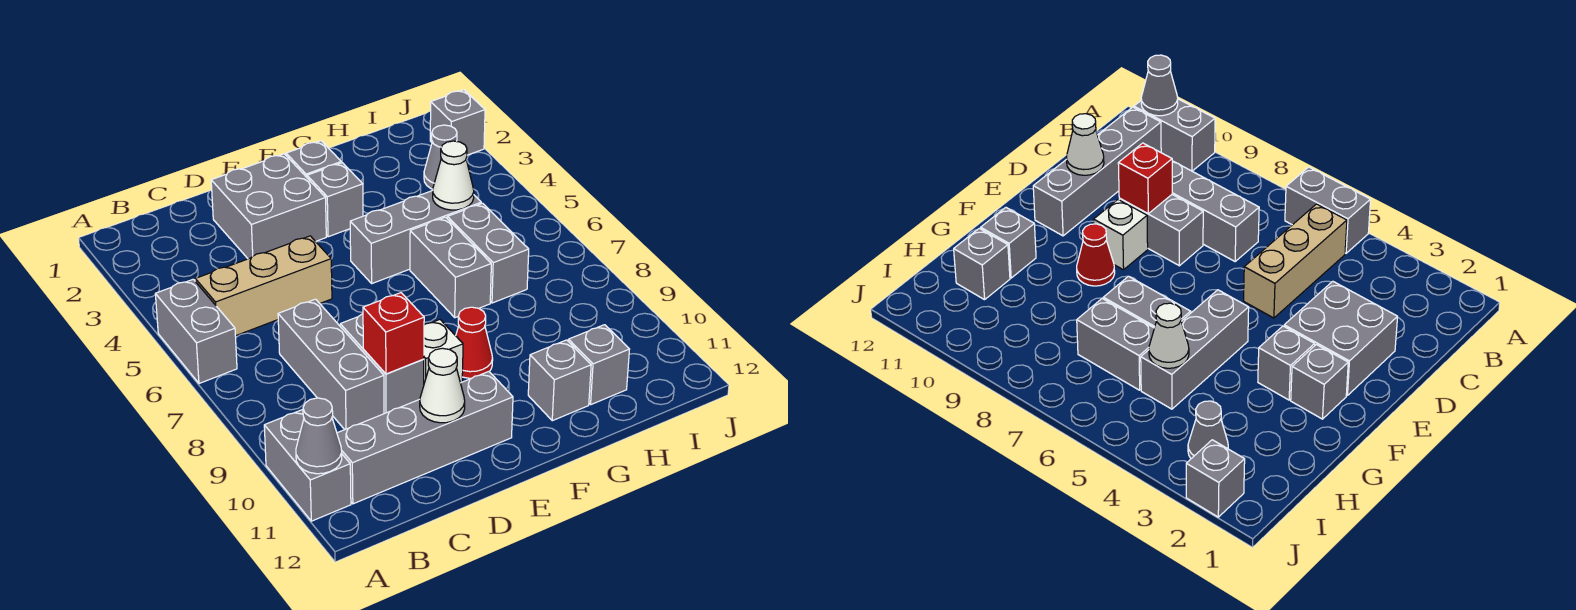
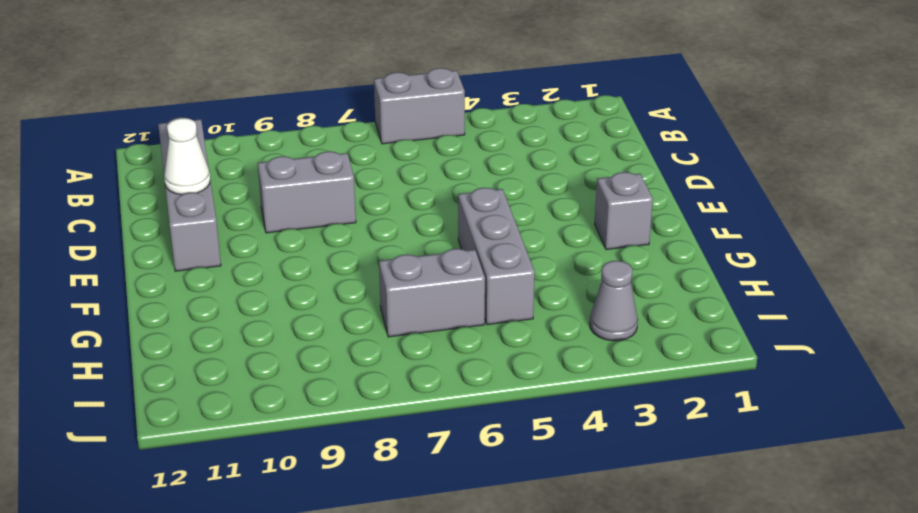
none -> grey 1x2 brick [264,410,351,521]
none -> tan 1x3 brick [195,236,332,336]
none -> grey 1x3 brick [278,299,384,430]

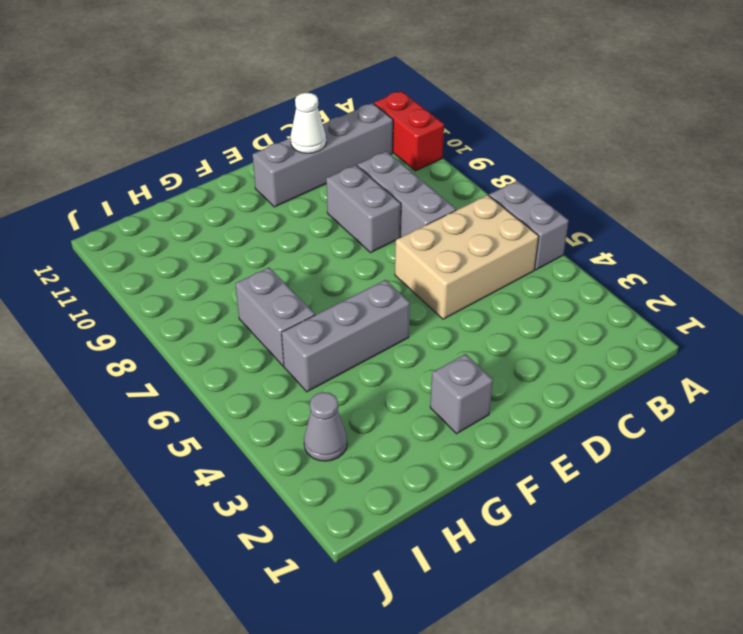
red 1x2 brick [374,91,444,171] -> grey 1x2 brick [264,410,351,521]
tan 2x3 brick [395,195,539,319] -> tan 1x3 brick [195,236,332,336]
none -> grey 2x2 brick [211,154,326,259]
none -> white 1x1 brick [424,320,463,383]
none -> grey 1x1 brick [307,163,363,237]

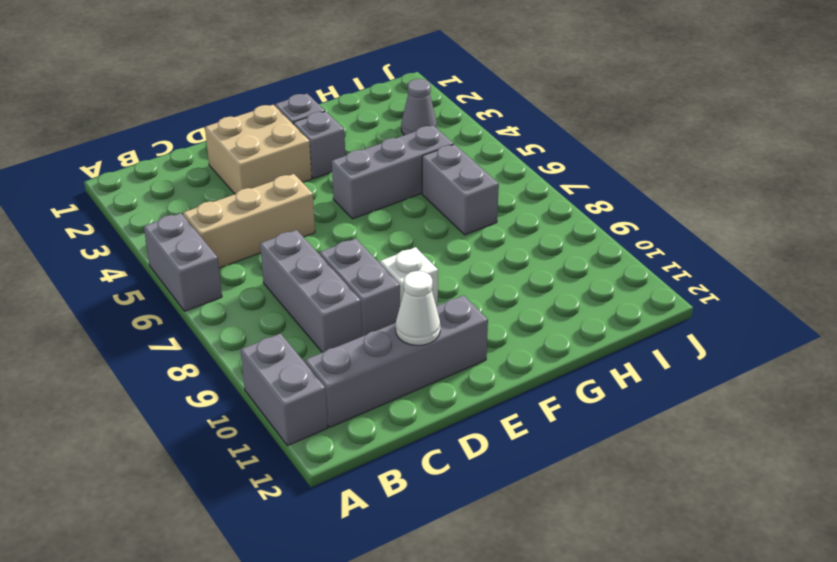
tan 2x2 brick [205,105,312,194] -> grey 2x2 brick [211,154,326,259]
none -> red 1x1 cone [456,307,493,378]
none -> grey 1x2 brick [410,217,491,318]
none -> grey 1x1 brick [528,340,591,421]

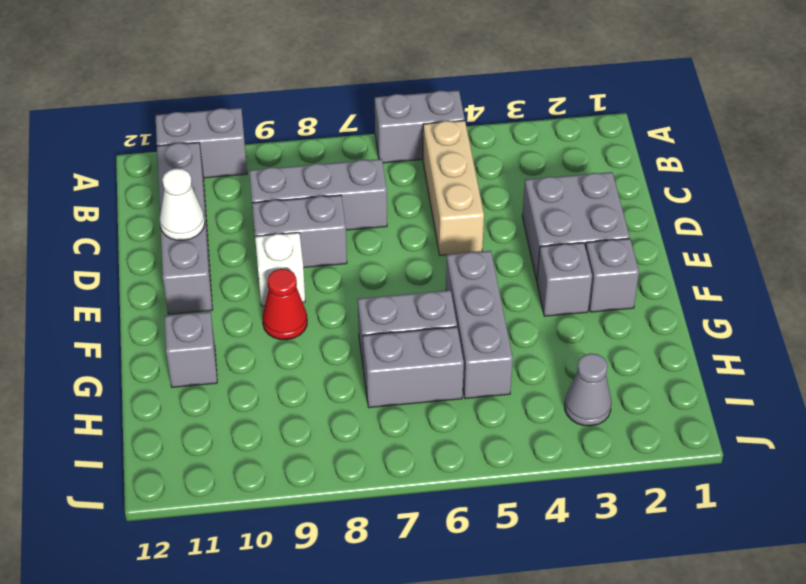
none -> grey 1x1 brick [568,325,630,404]
none -> grey 1x1 brick [430,90,485,155]
none -> grey 1x1 cone [296,398,342,474]

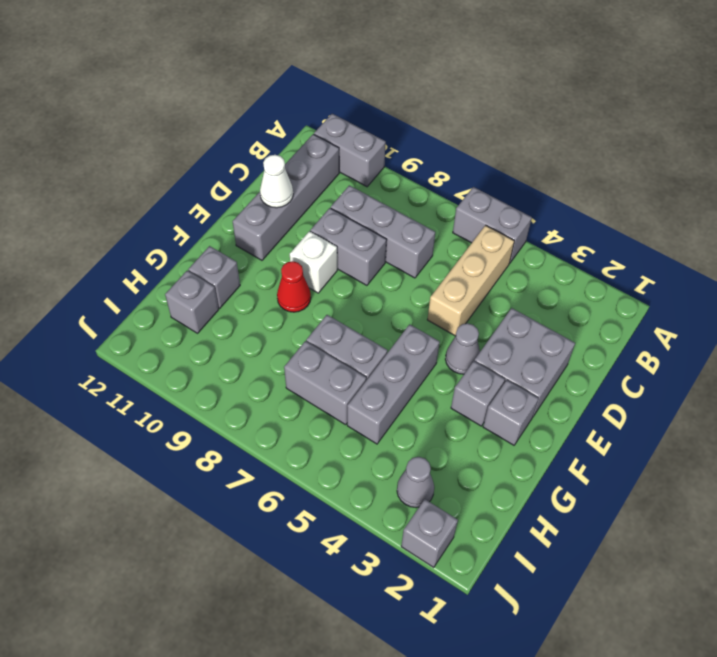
grey 1x1 cone [445,323,480,374] -> grey 1x1 cone moved to [296,398,342,474]
none -> red 1x1 brick [363,293,424,374]
none -> white 1x1 cone [433,141,474,210]

